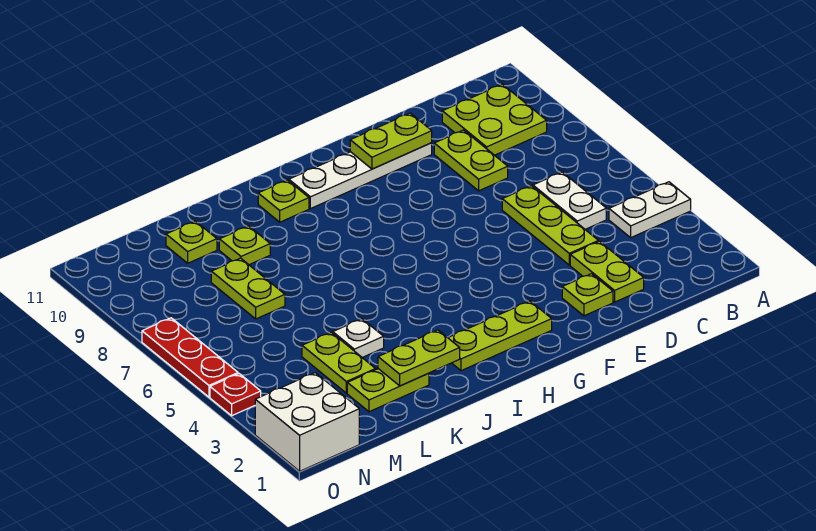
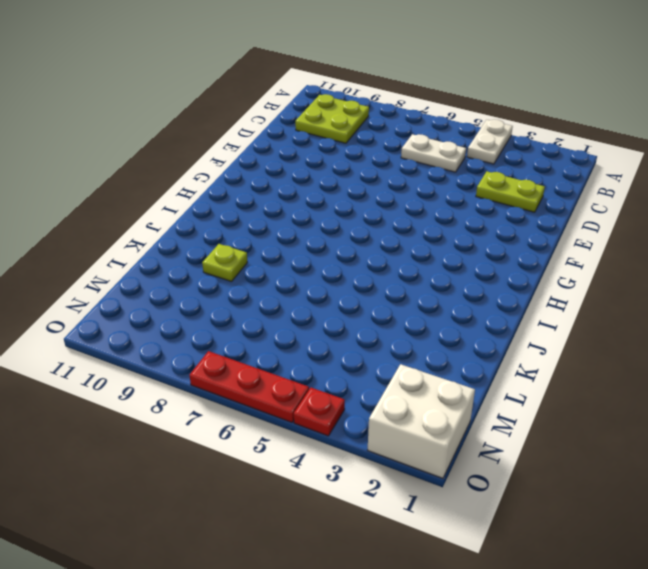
none -> lime 1x3 plate [502,186,598,265]
none -> lime 1x2 plate [434,130,508,191]
none -> lime 1x1 plate [562,274,613,316]

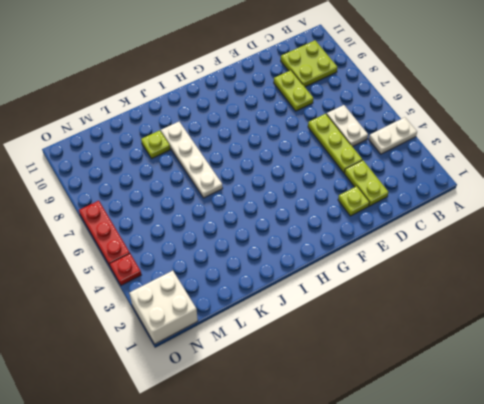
white 1x4 plate [161,122,223,198] -> white 1x4 plate turned to [289,143,432,209]
none -> lime 1x3 plate [448,301,552,371]
none -> lime 1x1 plate [258,180,309,222]
none -> lime 1x2 plate [347,369,429,412]

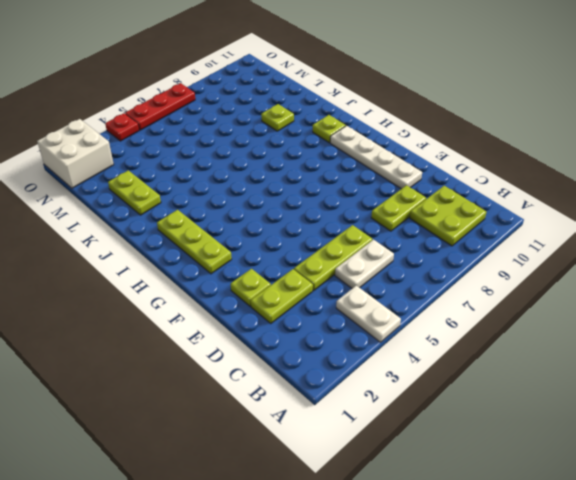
none -> white 1x1 plate [333,319,384,357]
none -> lime 1x2 plate [302,332,376,393]
none -> lime 1x2 plate [211,258,285,319]

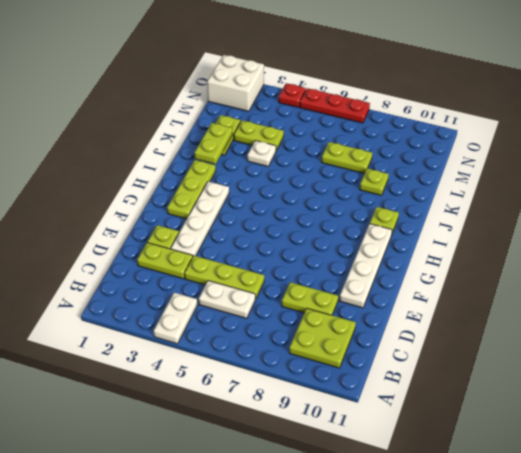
white 1x4 plate [171,181,229,256] -> none
none -> lime 1x1 plate [166,221,217,263]
none -> lime 1x2 plate [350,113,432,169]

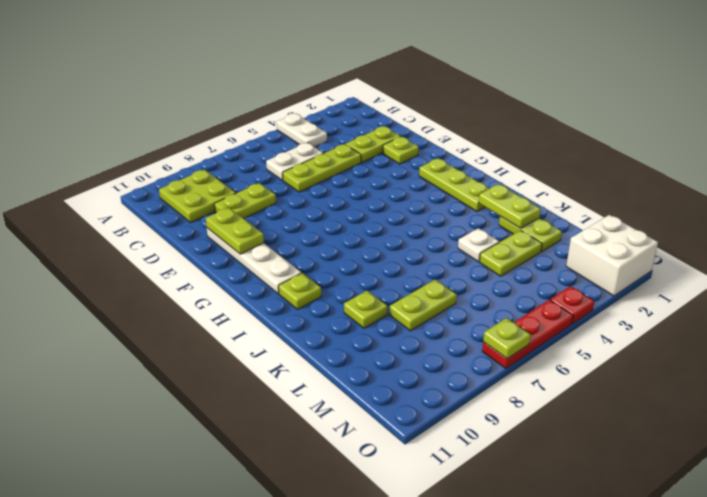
lime 1x1 plate [483,318,531,359] -> lime 1x1 plate moved to [166,221,217,263]

